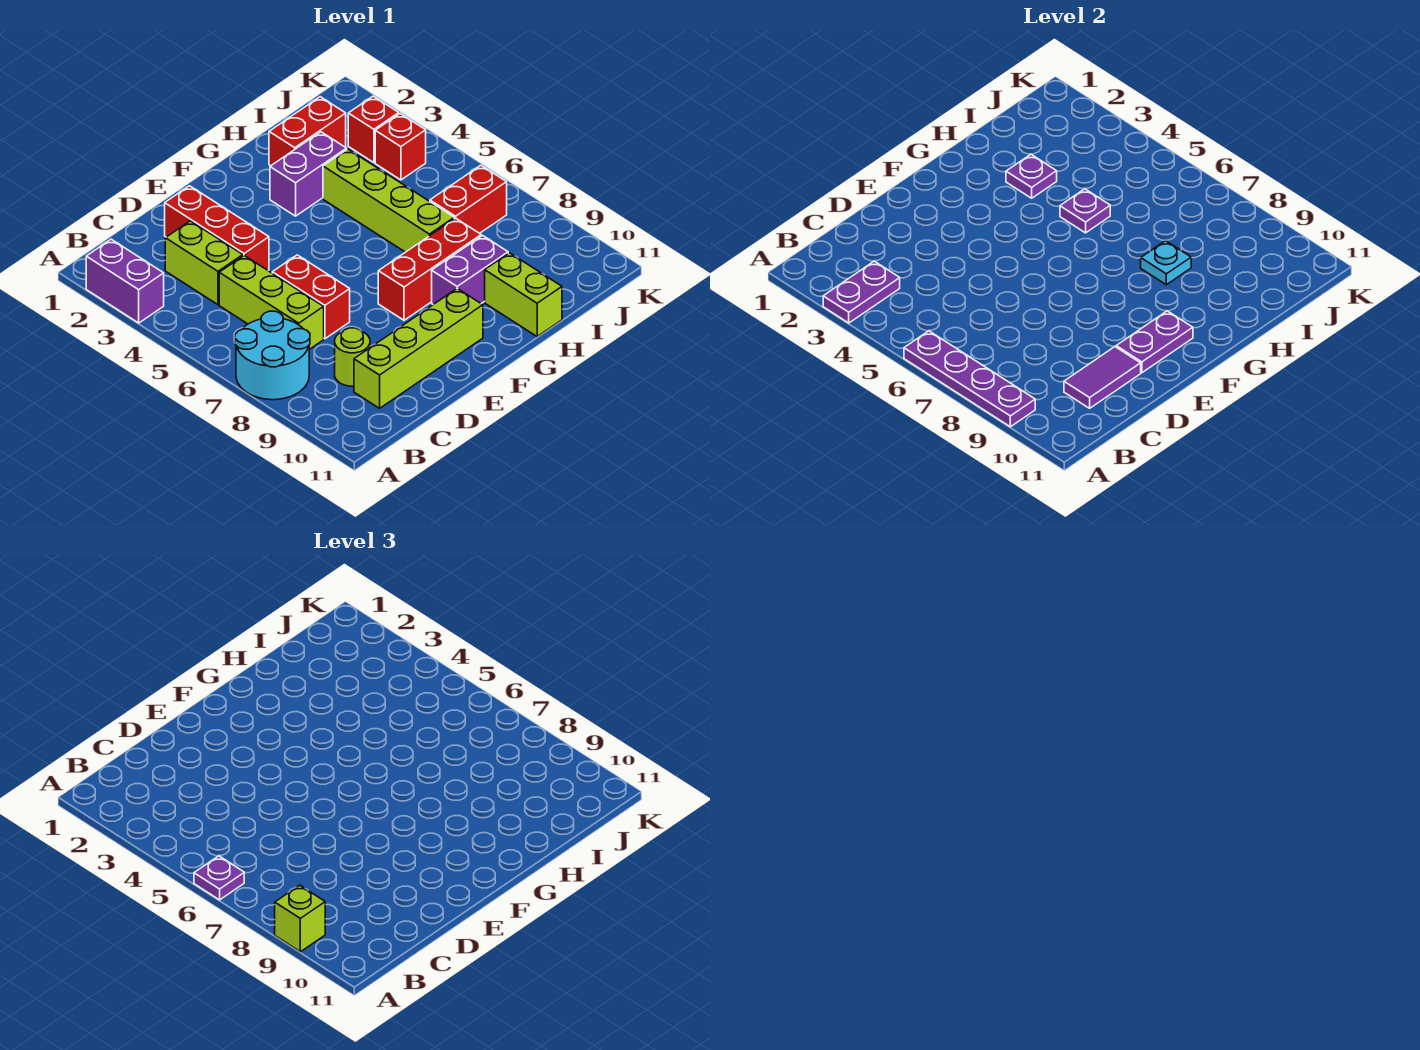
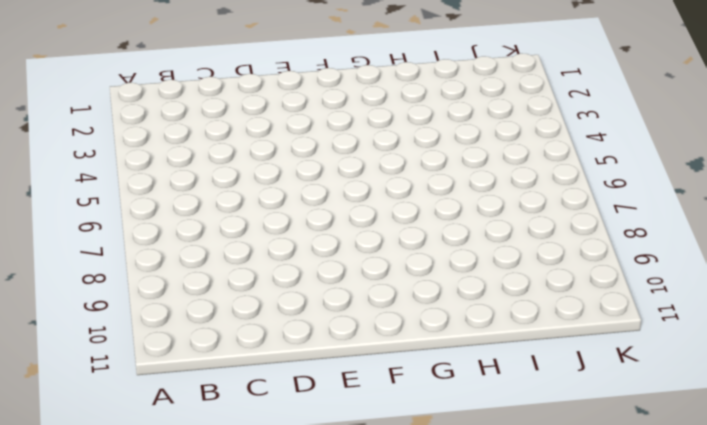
none -> purple 1x2 brick [86,239,164,323]
none -> cyan 2x2 round brick [235,311,310,400]
none -> lime 1x2 brick [165,221,243,305]

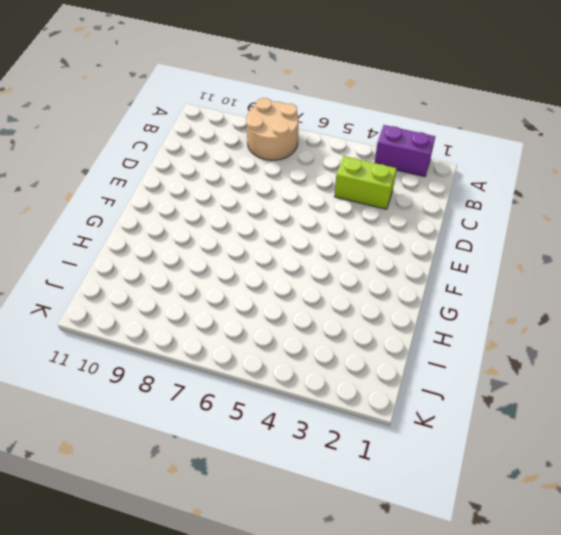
tan 2x2 round brick [246,98,299,160] -> cyan 2x2 round brick [235,311,310,400]
none -> lime 1x3 brick [219,256,324,349]
none -> lime 1x1 round brick [335,328,370,386]
none -> lime 1x4 brick [354,288,483,408]

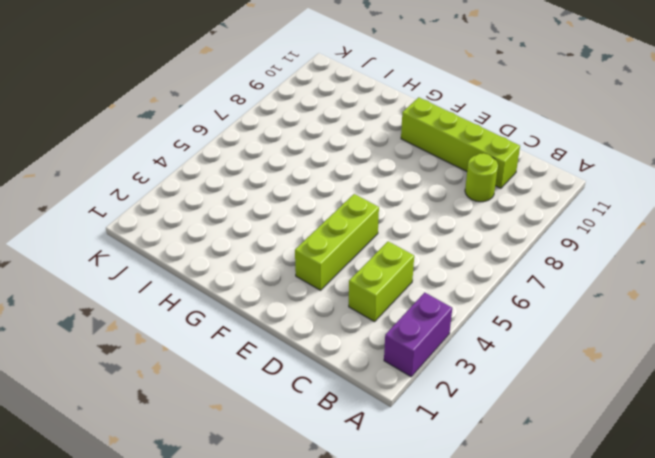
lime 1x3 brick [295,194,379,290] -> lime 1x3 brick moved to [219,256,324,349]
none -> cyan 2x2 round brick [235,311,310,400]
none -> red 1x3 brick [165,186,269,270]
none -> red 1x2 brick [272,255,350,339]

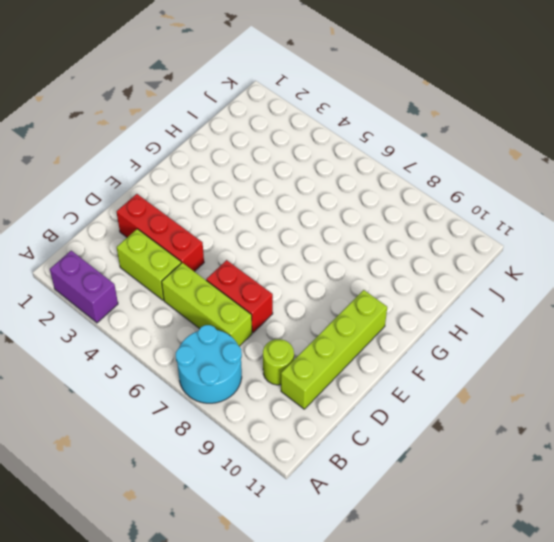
none -> red 1x3 brick [378,218,481,320]
none -> purple 1x2 brick [270,132,347,216]
none -> purple 1x2 brick [432,236,508,304]

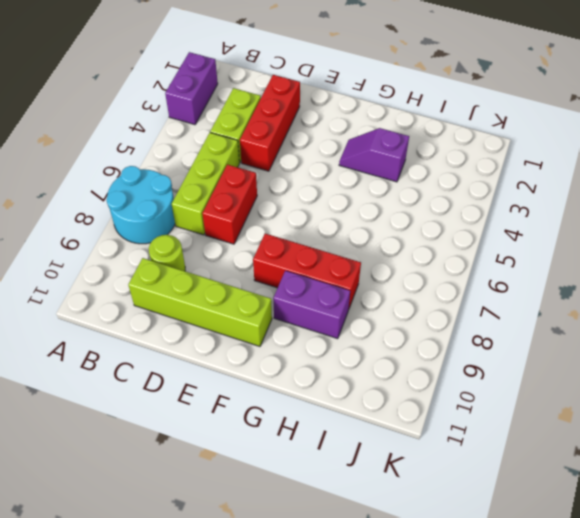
purple 1x2 slope [339,128,409,182] -> purple 1x2 brick [270,132,347,216]
none -> red 1x2 brick [269,97,346,166]
none -> lime 1x4 brick [323,149,454,252]
none -> lime 1x2 brick [485,253,562,336]

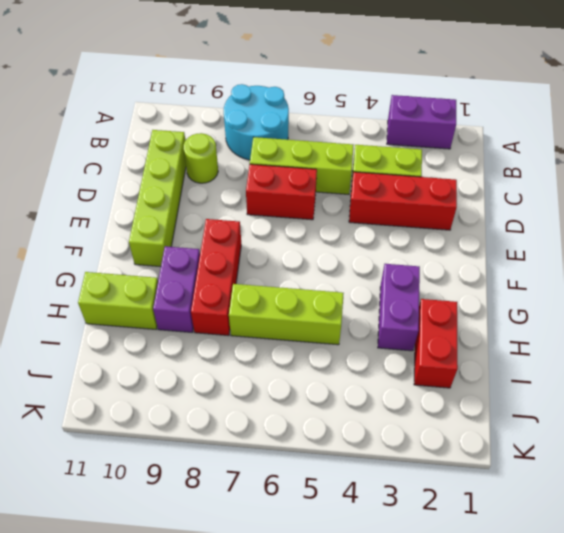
lime 1x3 brick [229,284,344,345] -> lime 1x4 brick [323,149,454,252]
none -> red 1x2 brick [430,165,507,233]
none -> red 1x1 brick [348,96,399,163]
none -> red 1x1 brick [375,114,426,180]

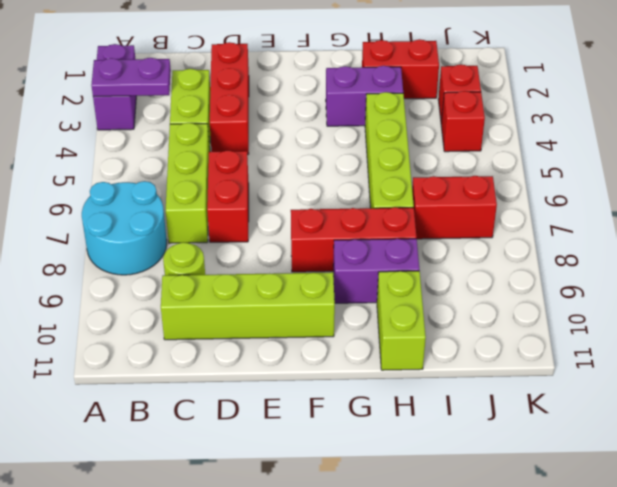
none -> purple 1x4 plate [904,331,1035,427]
none -> purple 1x2 tile [1064,347,1141,408]
none -> purple 1x2 plate [1116,311,1193,373]

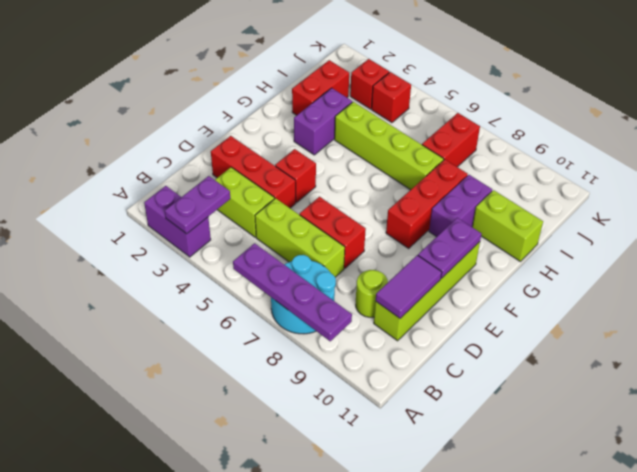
red 1x1 brick [275,149,316,202] -> none
none -> purple 1x1 plate [1006,154,1057,198]
none -> purple 1x1 plate [1060,189,1110,233]
none -> cyan 1x1 plate [1141,241,1191,285]

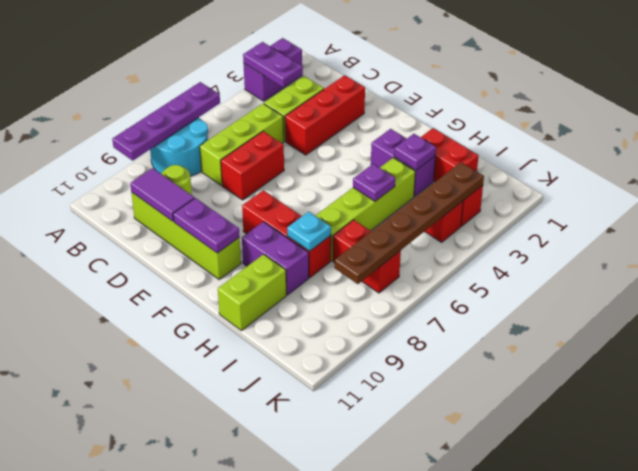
brown 1x6 plate [335,162,484,284] -> none
none -> purple 1x1 plate [194,856,244,900]
none -> lime 1x1 brick [275,885,325,952]

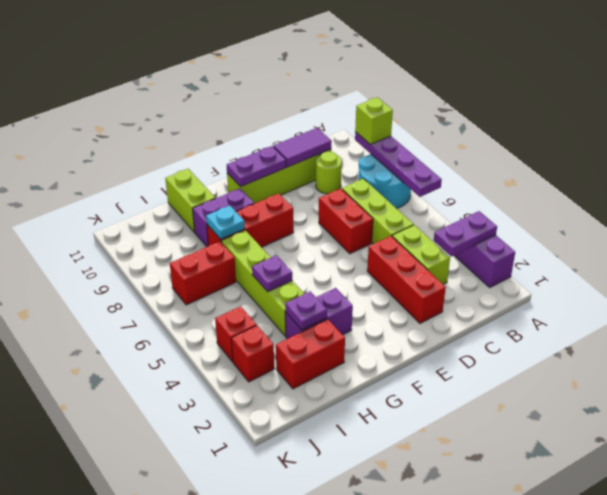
none -> purple 1x1 plate [194,856,244,900]

